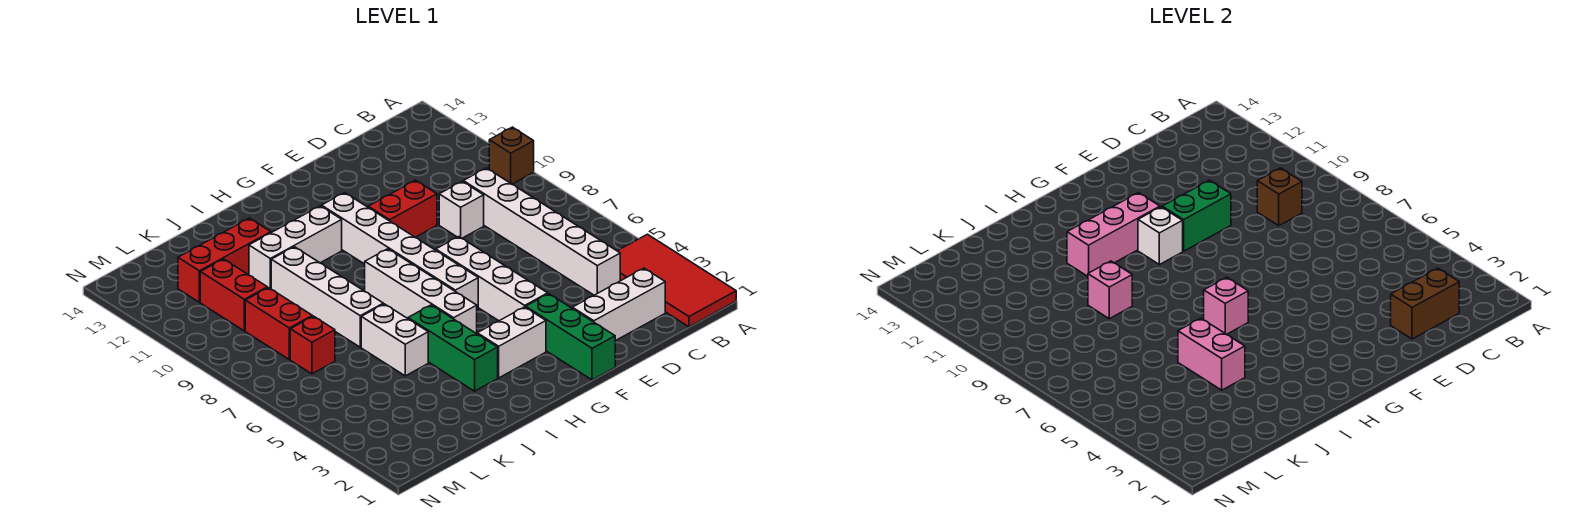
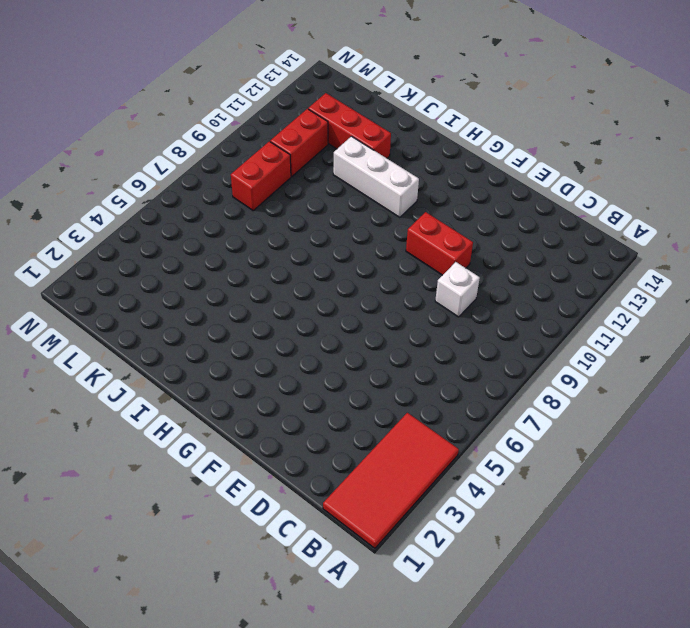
none -> brown 1x1 brick [489,127,534,184]
none -> white 1x3 brick [572,268,665,341]
none -> white 1x6 brick [463,168,620,295]

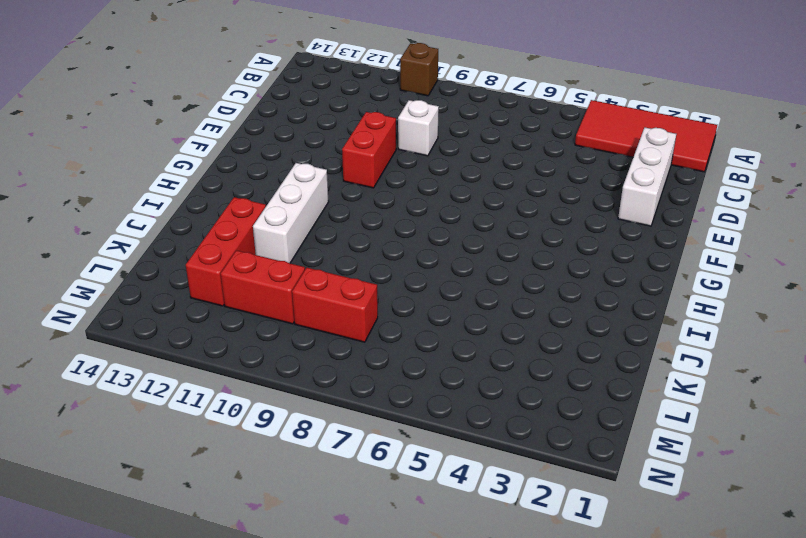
none -> white 1x6 brick [463,168,620,295]
none -> green 1x3 brick [526,294,615,380]
none -> white 1x4 brick [436,237,548,321]

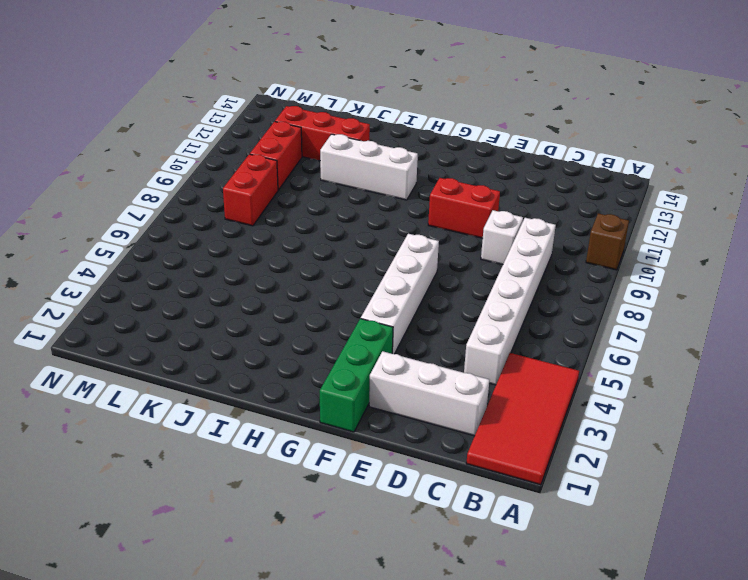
none -> white 1x2 brick [477,307,546,378]
none -> white 1x6 brick [322,193,478,310]
none -> white 1x4 brick [365,249,477,334]

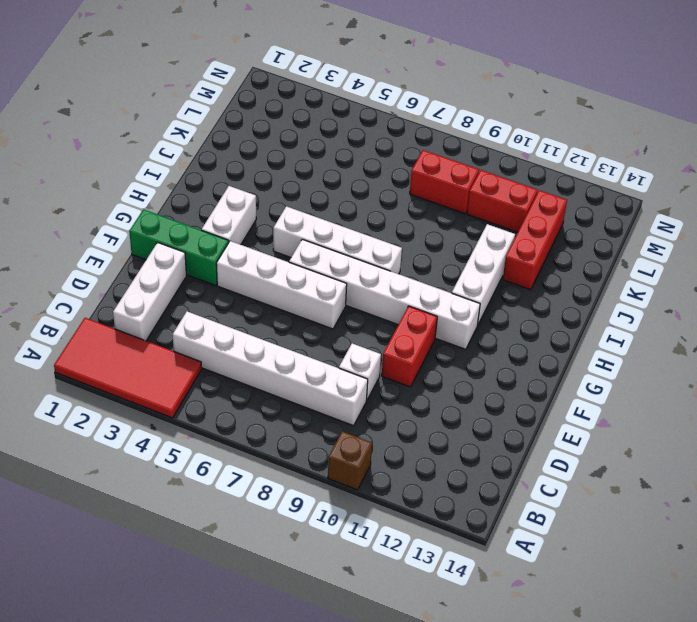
none -> green 1x3 brick [408,305,498,391]
none -> white 1x2 brick [361,304,428,376]
none -> white 1x4 brick [271,247,383,347]

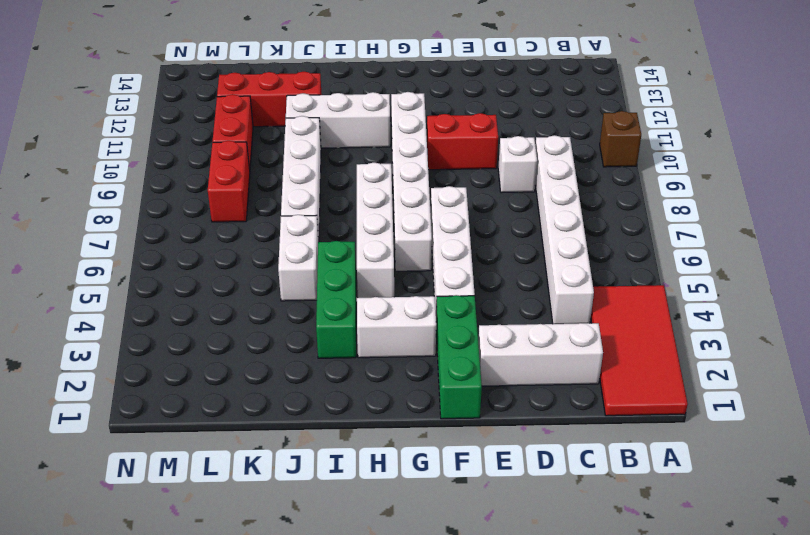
none -> red 1x1 brick [290,316,335,374]
none -> brown 1x2 brick [1391,268,1459,339]
none -> brown 1x1 brick [1257,168,1302,226]

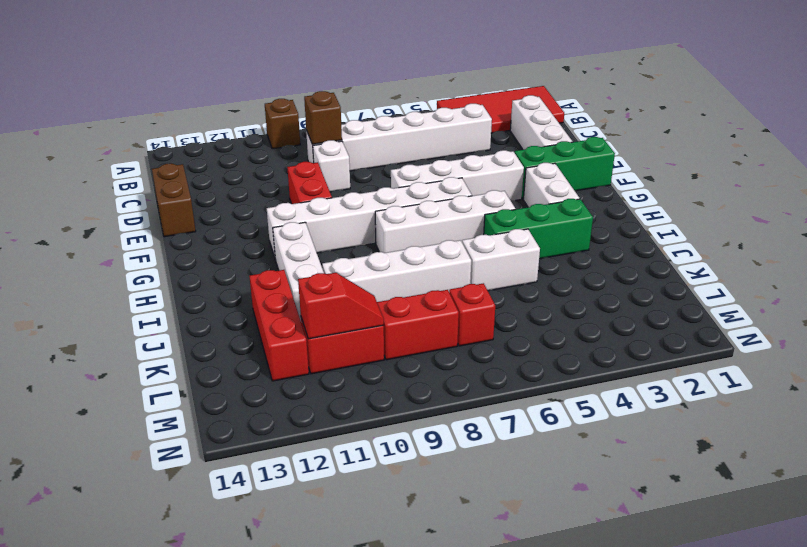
brown 1x2 brick [152,164,196,237] -> brown 1x2 brick moved to [1391,268,1459,339]
red 1x2 slope [298,273,384,339] -> none
none -> green 1x2 brick [1162,180,1231,251]
none -> white 1x1 brick [1138,207,1183,265]
none -> pink 1x3 brick [1067,193,1160,276]

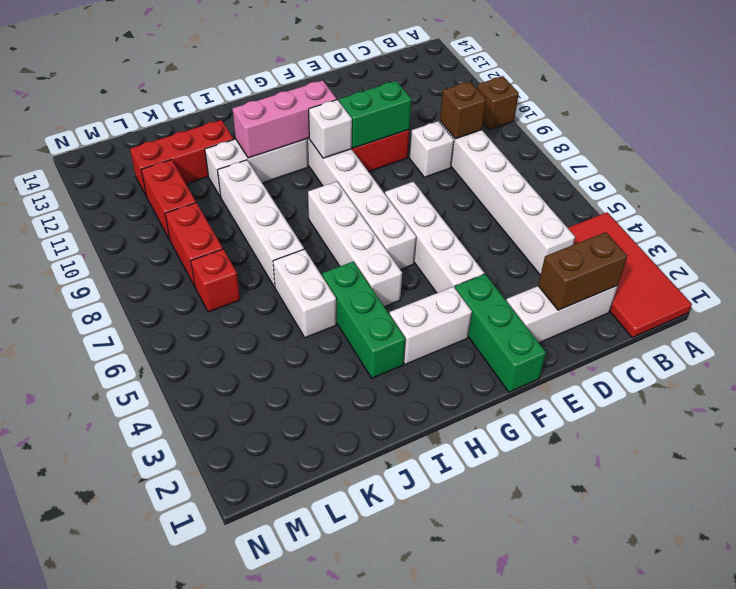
none -> pink 1x1 brick [1204,277,1248,334]
none -> pink 1x2 brick [1178,318,1245,390]
none -> pink 1x1 brick [1088,261,1132,319]

